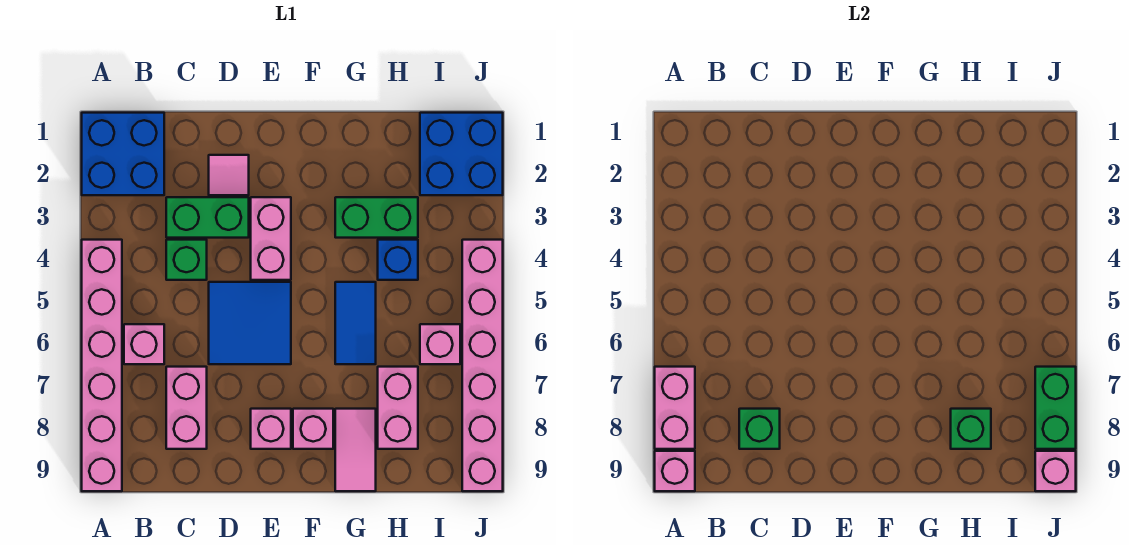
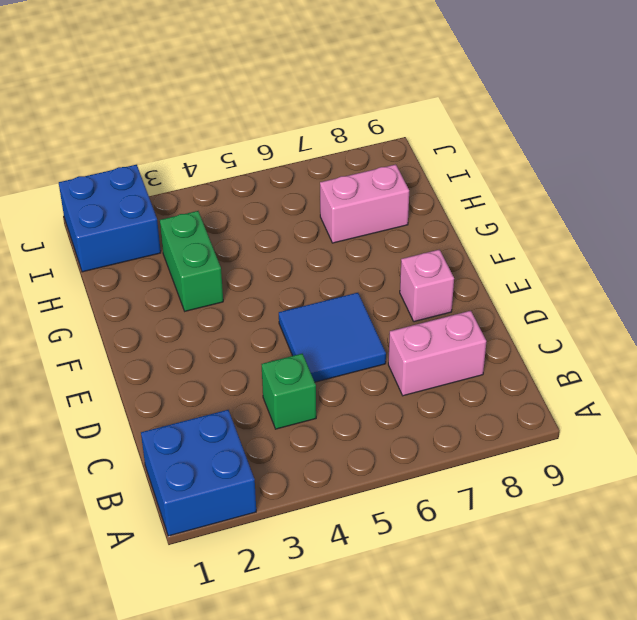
none -> pink 1x6 brick [82,240,122,491]
none -> pink 1x1 brick [124,324,164,364]
none -> green 1x2 brick [166,197,249,238]

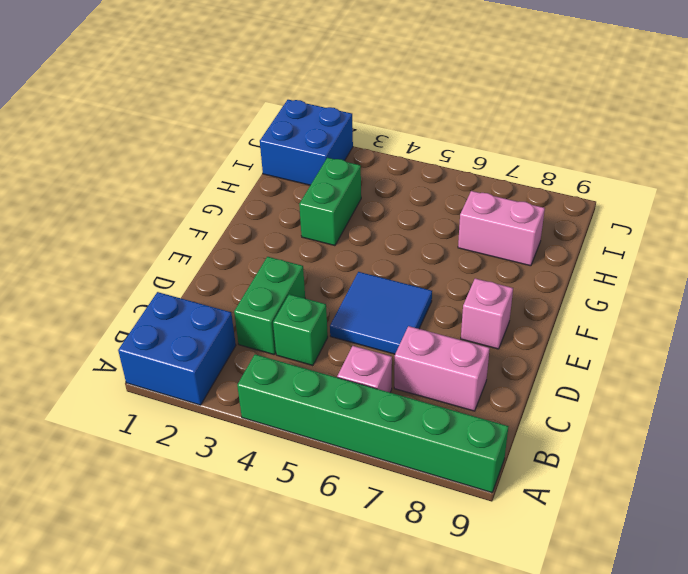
green 1x6 brick [237,354,509,493] -> pink 1x6 brick [82,240,122,491]
none -> pink 1x1 tile [209,155,249,195]
none -> pink 1x2 brick [251,197,291,280]
none -> pink 1x1 brick [293,409,333,449]

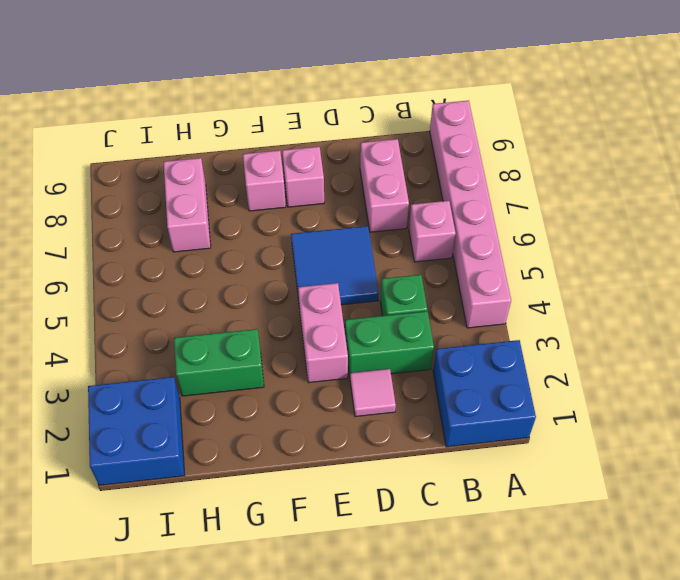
none -> blue 1x2 tile [335,282,376,364]
none -> pink 1x2 tile [335,409,376,491]
none -> blue 1x1 brick [378,240,418,280]

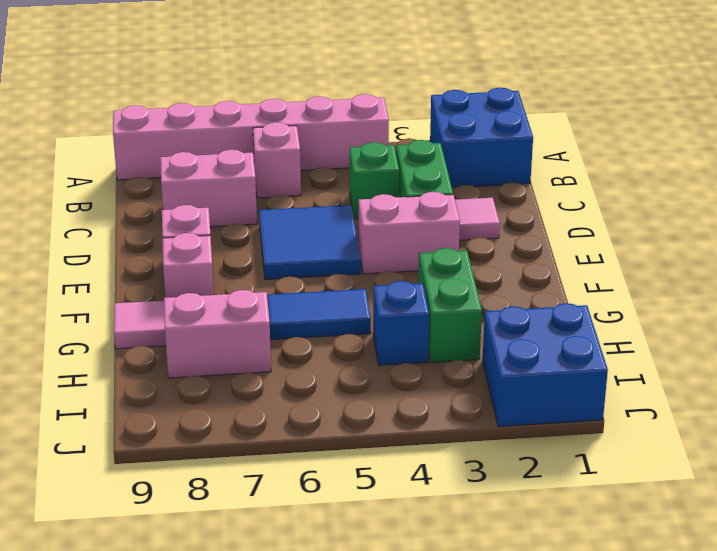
none -> pink 1x1 brick [420,324,460,364]
none -> pink 1x6 brick [462,240,503,491]
none -> pink 1x2 brick [655,367,695,449]

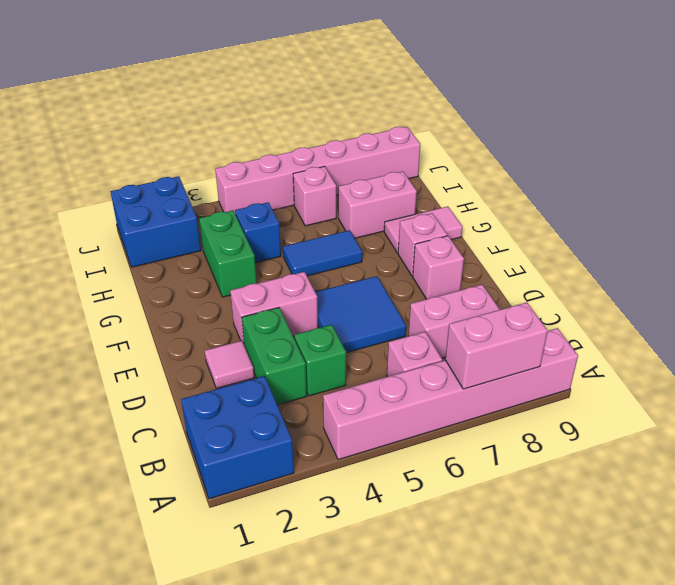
none -> pink 1x1 brick [655,451,695,491]
none -> green 1x1 brick [739,409,780,449]
none -> green 1x1 brick [951,409,991,449]

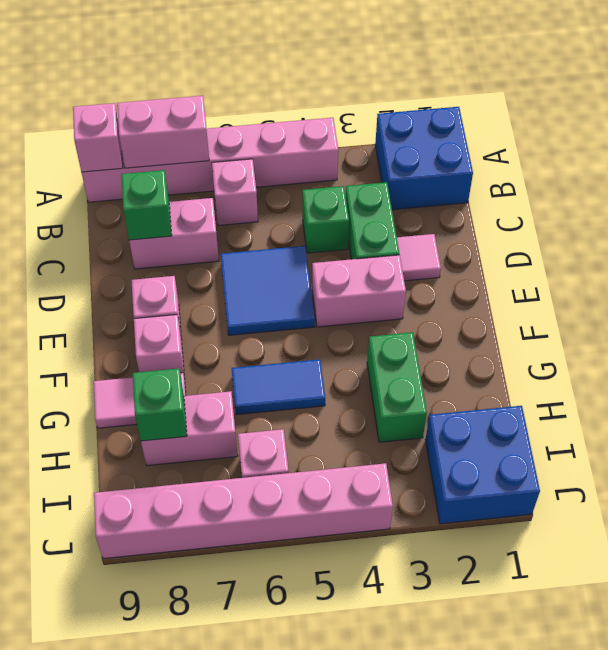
none -> blue 1x1 brick [378,240,418,280]
none -> green 1x2 brick [1035,367,1076,449]
none -> pink 1x1 brick [1035,451,1076,491]

